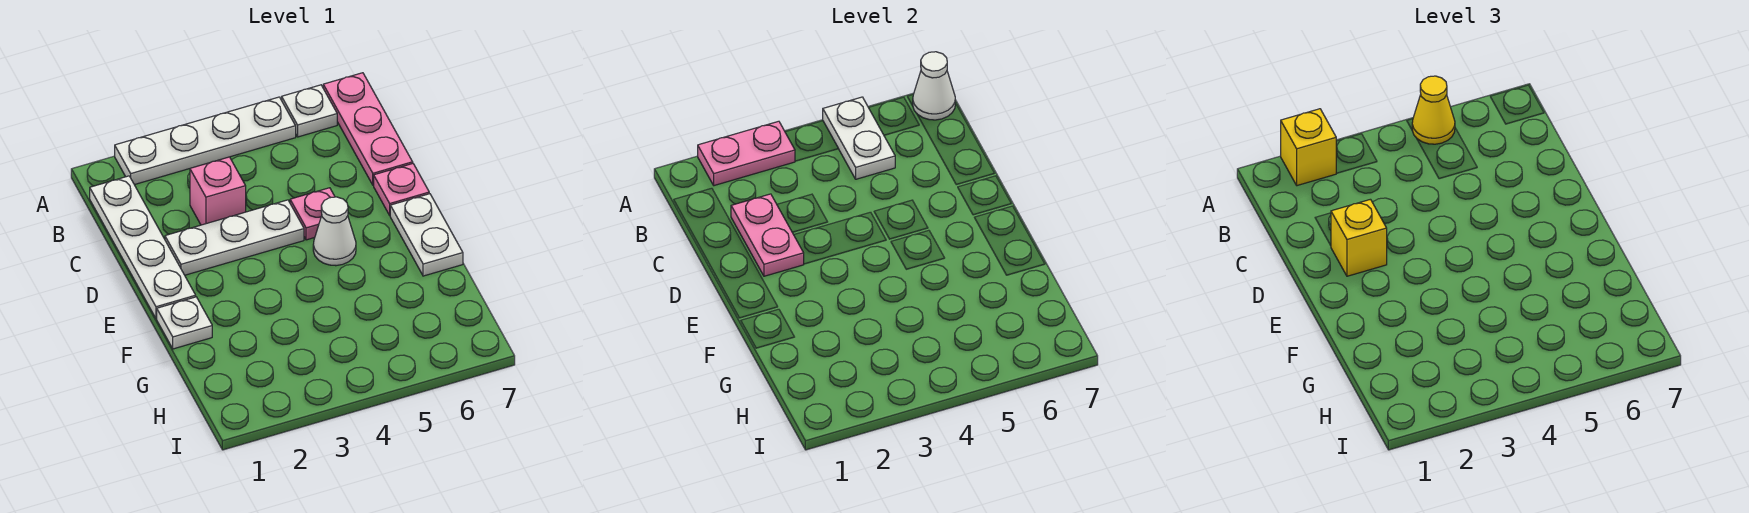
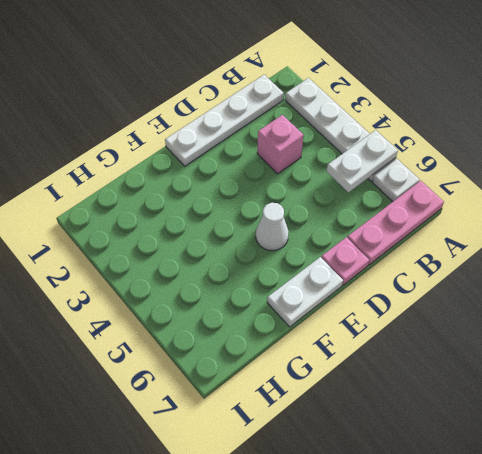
none -> white 1x3 plate [165,200,304,275]
none -> pink 1x1 plate [290,188,335,240]
none -> white 1x1 plate [157,297,212,349]

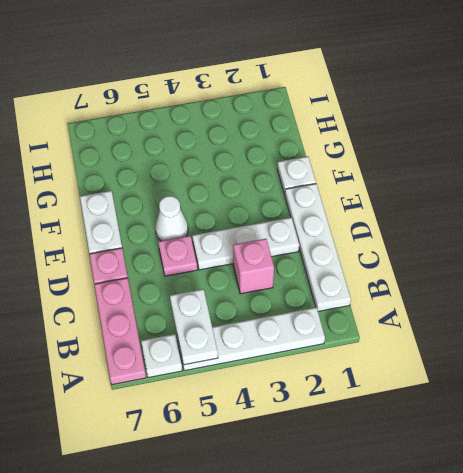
none -> pink 1x2 plate [698,121,795,186]
none -> white 1x1 cone [913,52,955,120]
none -> pink 1x2 plate [731,194,804,276]

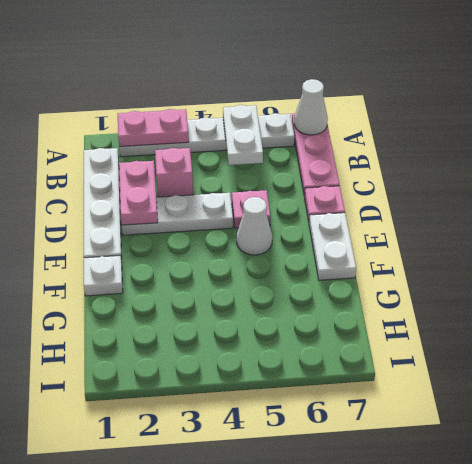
none -> yellow 1x1 brick [1281,109,1336,186]
none -> yellow 1x1 cone [1412,76,1455,144]
none -> yellow 1x1 brick [1331,199,1387,276]

